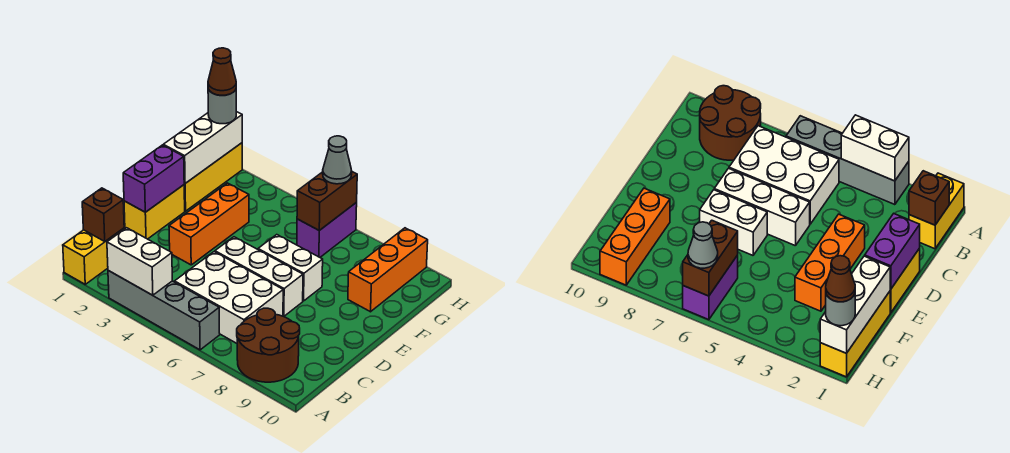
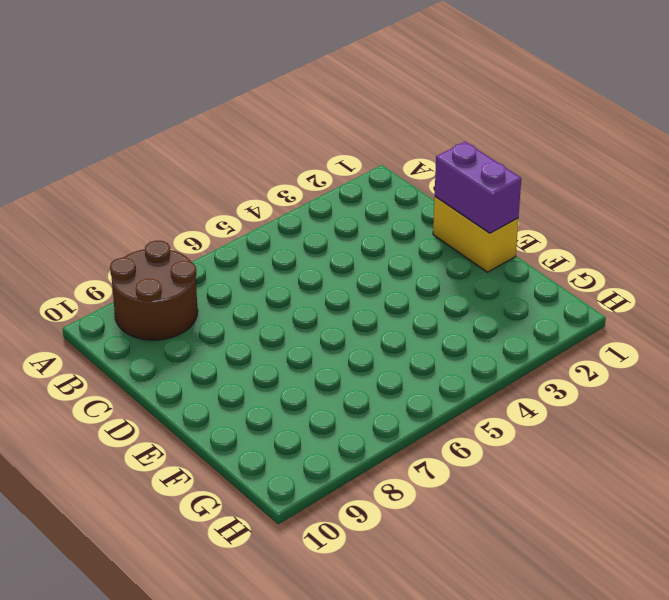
none -> yellow 1x2 brick [63,228,124,284]
none -> grey 1x4 brick [108,271,220,350]
none -> white 2x3 brick [175,252,283,343]

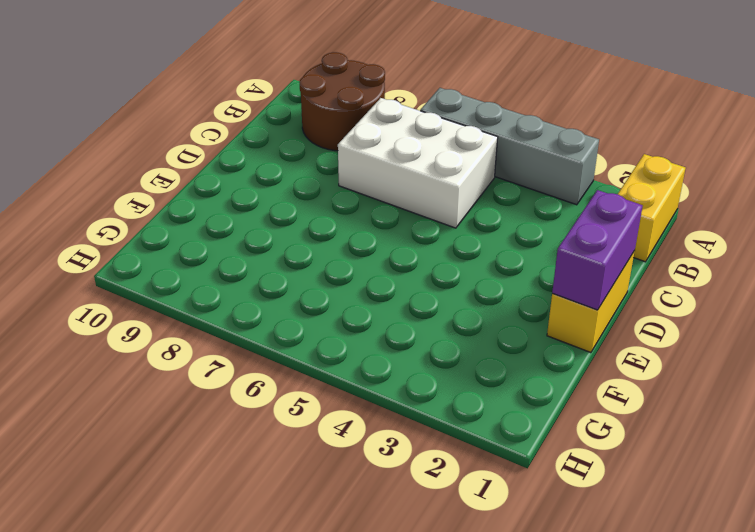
none -> orange 1x3 brick [169,183,249,265]
none -> white 1x3 brick [215,237,303,316]
none -> white 1x2 brick [258,235,323,301]

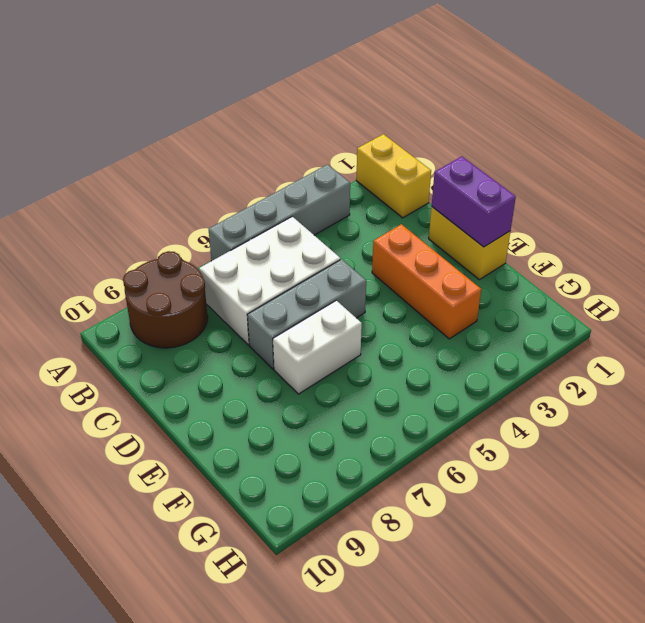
grey 1x3 brick [247,259,366,369] -> white 1x3 brick [215,237,303,316]
none -> yellow 1x3 brick [184,143,242,211]
none -> orange 1x3 brick [348,228,428,312]
none -> purple 1x2 brick [297,202,357,257]

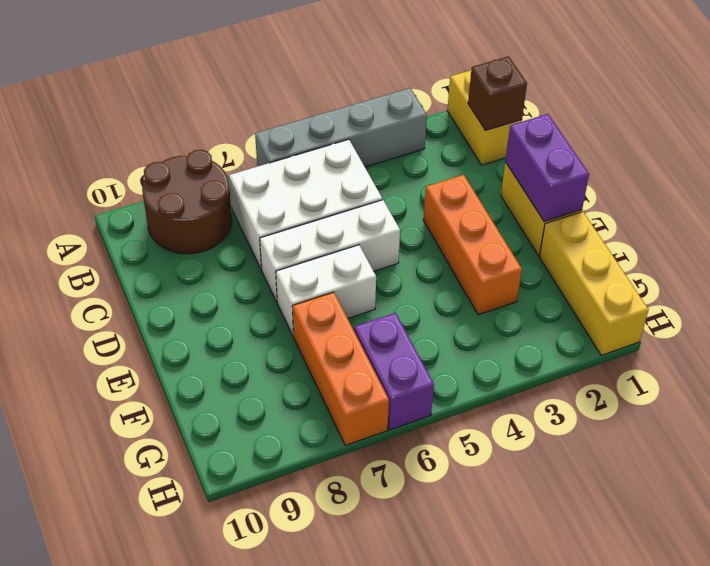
orange 1x3 brick [292,292,389,445] -> orange 1x3 brick moved to [348,228,428,312]
none -> white 1x2 brick [107,228,172,295]
none -> white 1x3 brick [163,112,242,183]
none -> brown 1x2 brick [297,172,357,230]

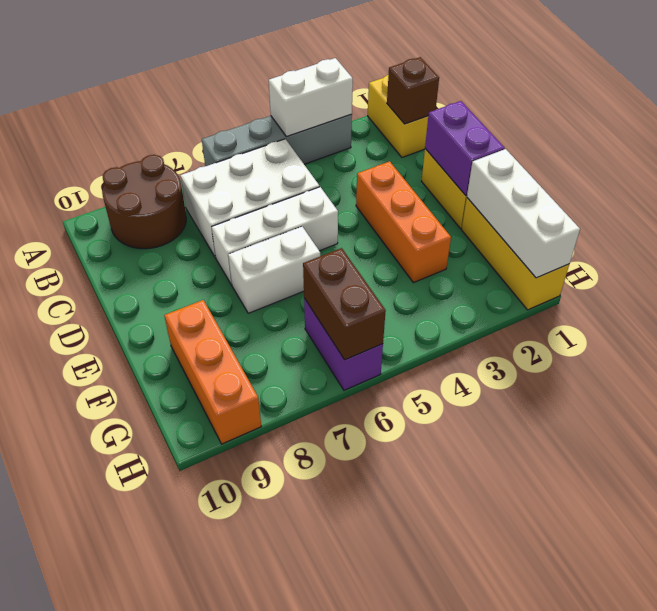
none -> grey 1x1 round brick [208,89,236,124]
none -> grey 1x1 cone [323,136,352,184]
none -> brown 1x1 cone [208,48,236,95]

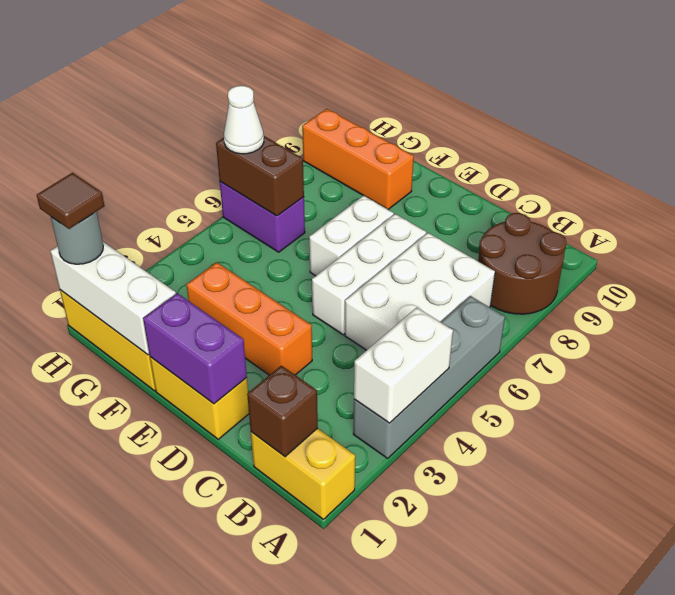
brown 1x1 tile [37,173,105,229] -> brown 1x1 cone [208,48,236,95]
white 1x1 cone [224,86,264,154] -> grey 1x1 cone [323,136,352,184]

